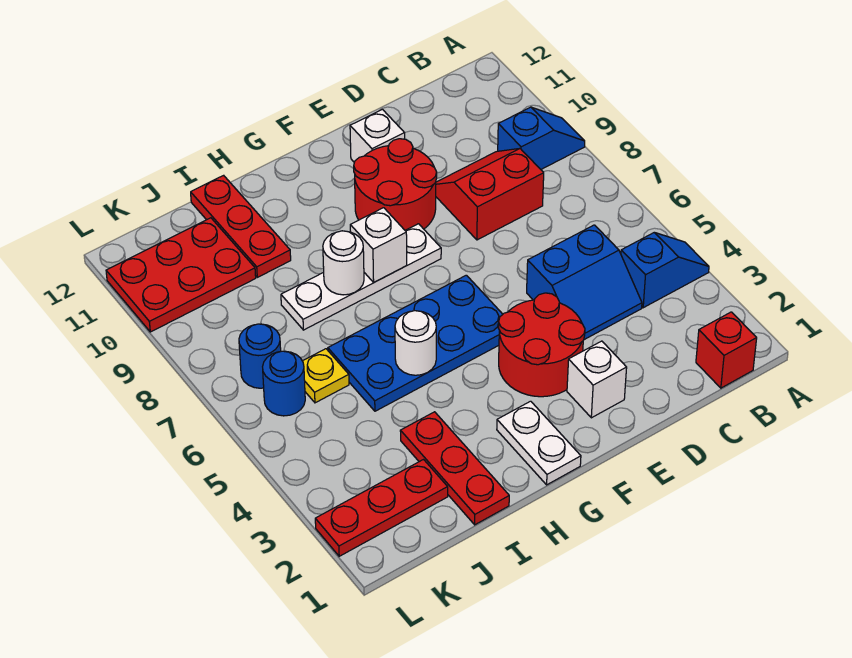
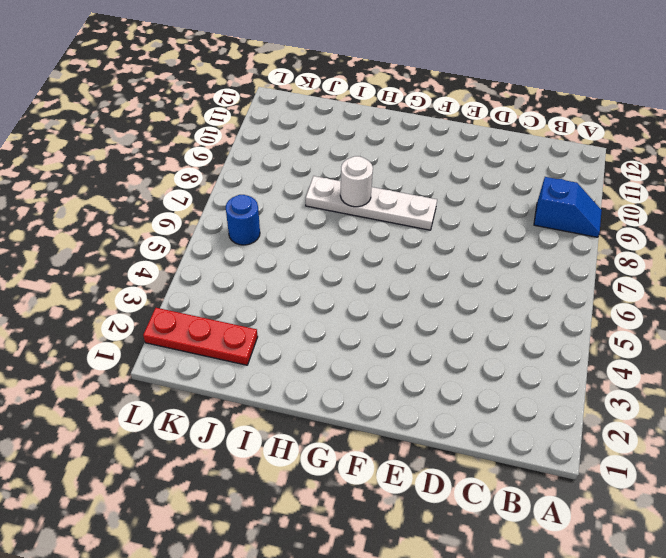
none -> blue 1x2 slope [621,233,709,308]
none -> red 1x1 brick [696,312,757,388]
none -> blue 2x2 slope [527,225,642,340]

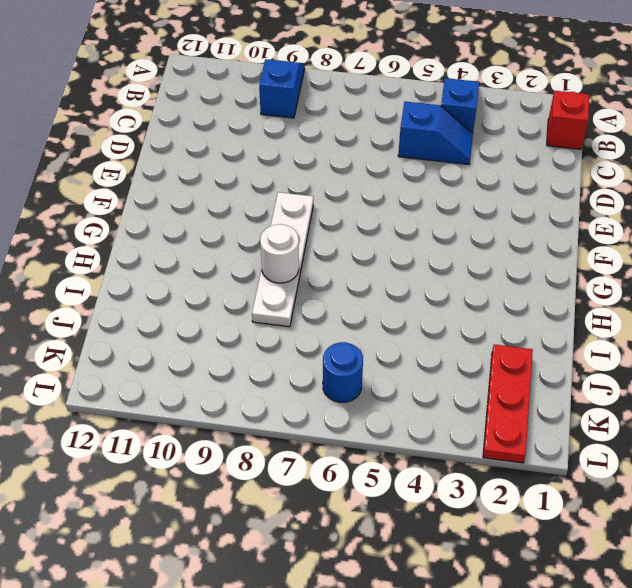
blue 1x2 slope [398,102,473,165] -> blue 2x2 slope [527,225,642,340]
none -> red 2x2 slope [436,149,544,240]
none -> white 1x1 brick [567,341,627,418]
none -> red 2x2 round brick [499,293,585,397]

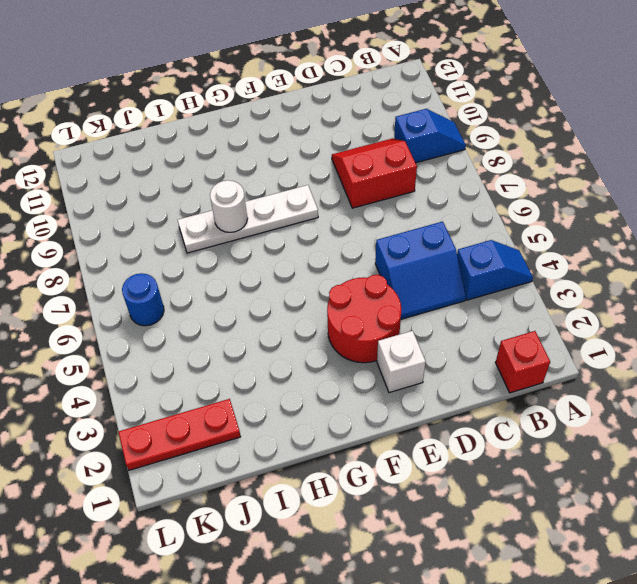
none -> red 2x2 round brick [354,139,437,230]
none -> white 1x1 brick [350,109,405,162]
none -> blue 2x4 plate [328,275,503,411]

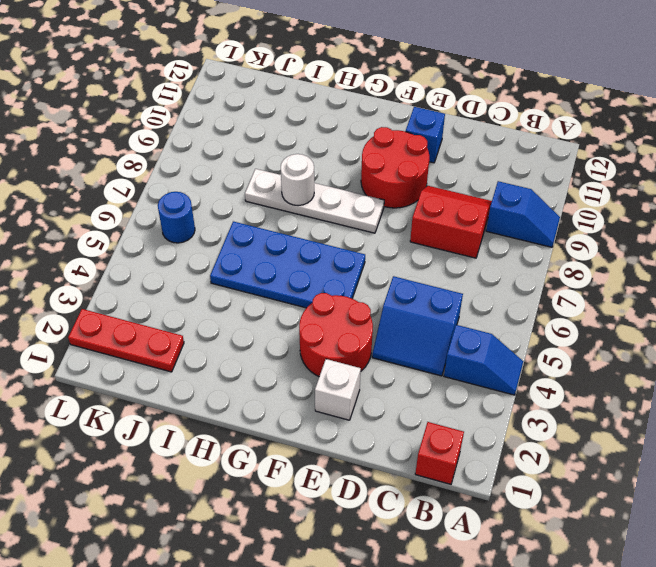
blue 1x1 brick [406,107,445,163] -> white 1x1 brick [350,109,405,162]
none -> white 1x2 plate [497,401,581,485]
none -> red 1x3 plate [400,412,509,525]
none -> red 1x3 plate [191,175,291,277]

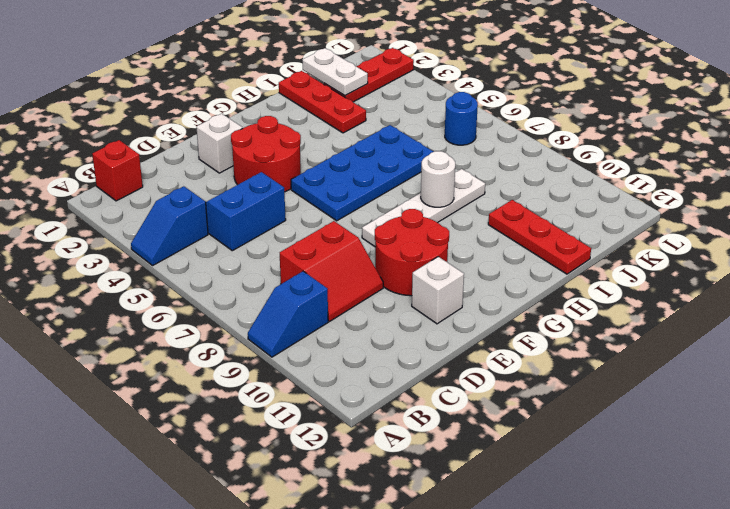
white 1x2 plate [302,48,368,96] -> white 1x2 plate moved to [497,401,581,485]
none -> yellow 1x1 plate [303,349,349,403]
none -> red 2x3 plate [106,218,256,332]
none -> blue 1x1 round brick [239,324,281,388]

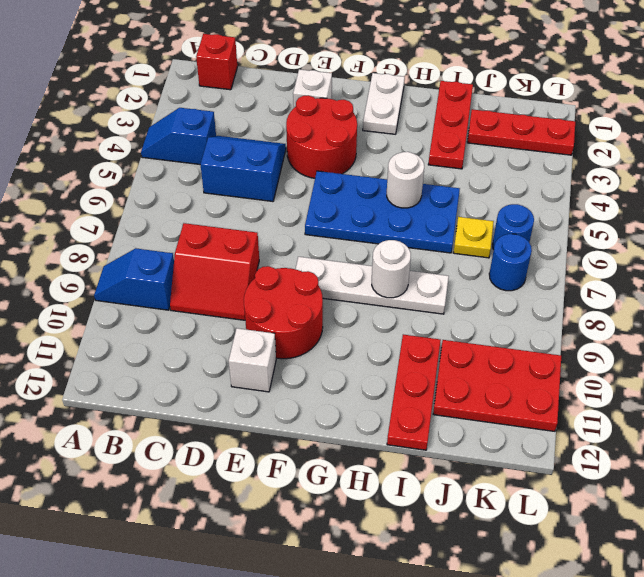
none -> white 1x1 brick [350,208,407,282]

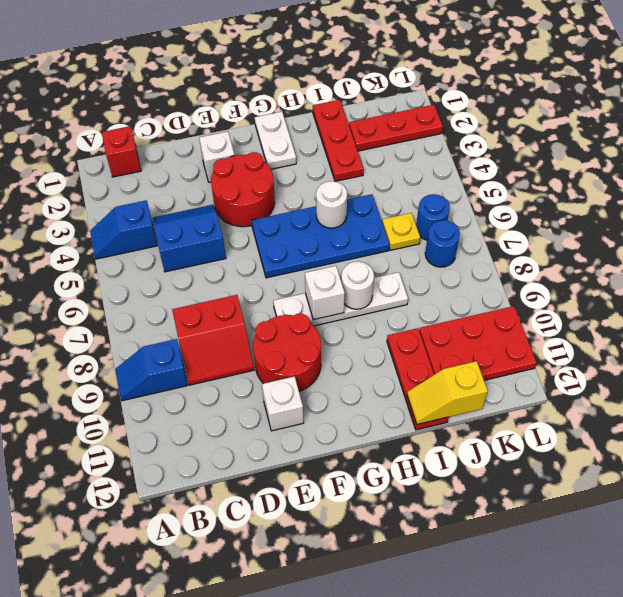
yellow 1x2 slope [407,361,488,424] -> none

